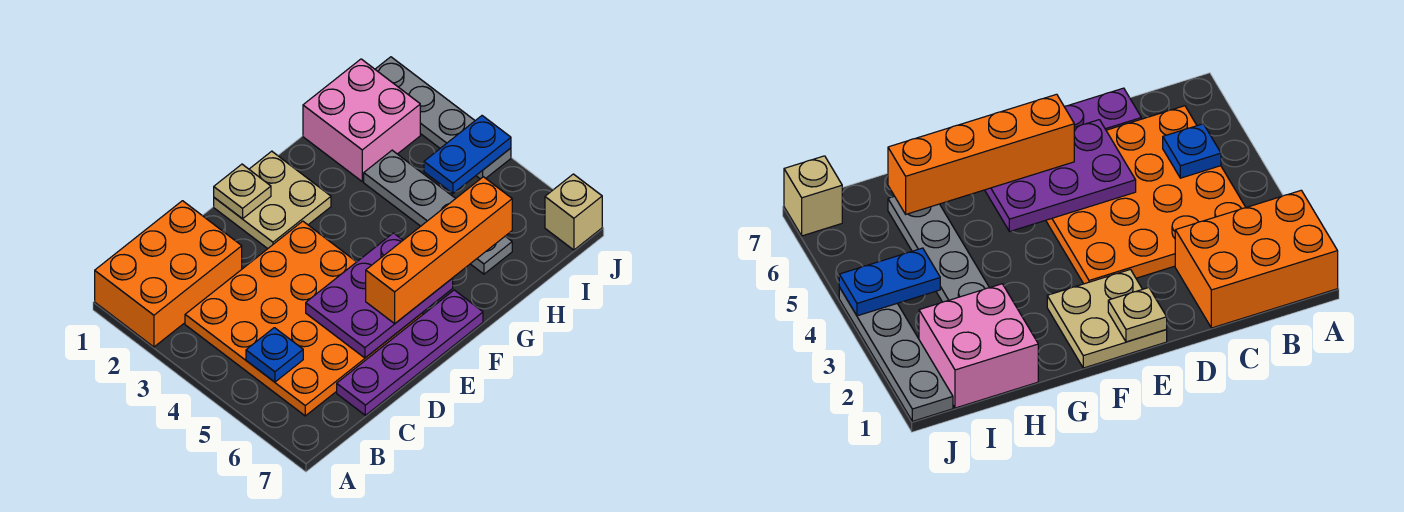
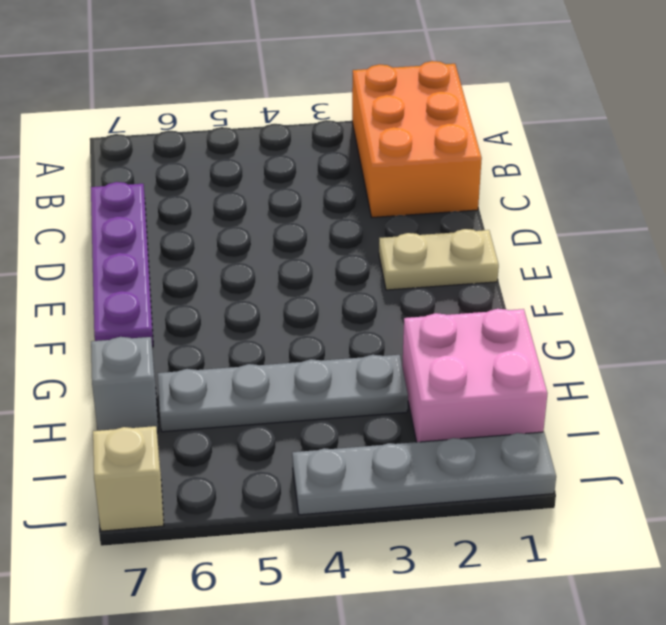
tan 1x2 plate [379,229,499,290] -> tan 2x2 plate [214,151,331,249]
grey 1x1 brick [91,337,158,432] -> none
none -> orange 4x4 plate [185,221,423,416]
none -> blue 1x1 plate [246,328,303,382]
none -> purple 2x3 plate [306,233,453,358]

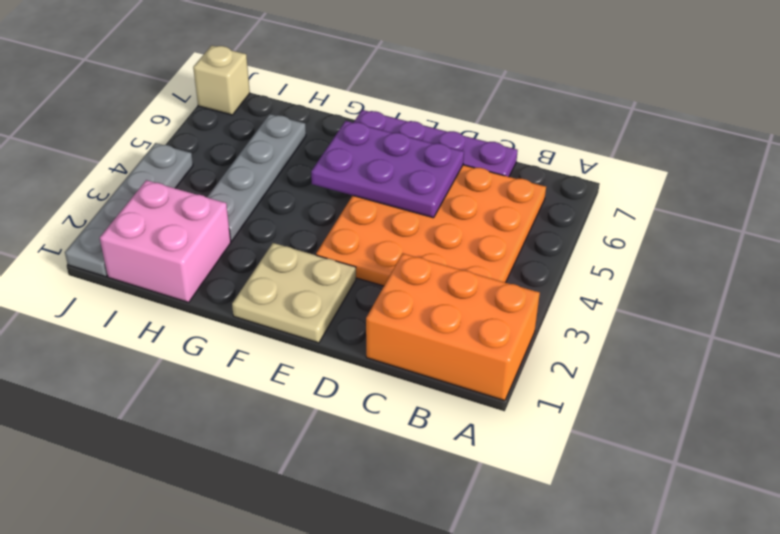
none -> blue 1x1 plate [246,328,303,382]
none -> tan 1x1 plate [214,164,271,219]
none -> blue 1x2 plate [424,116,511,194]

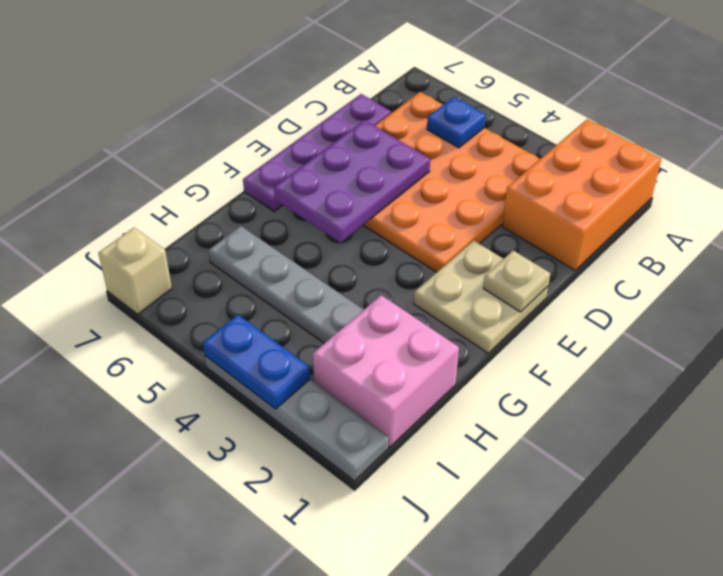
blue 1x2 plate [203,315,310,409] -> blue 1x2 plate turned to [424,116,511,194]
none -> orange 1x4 brick [366,177,512,323]

